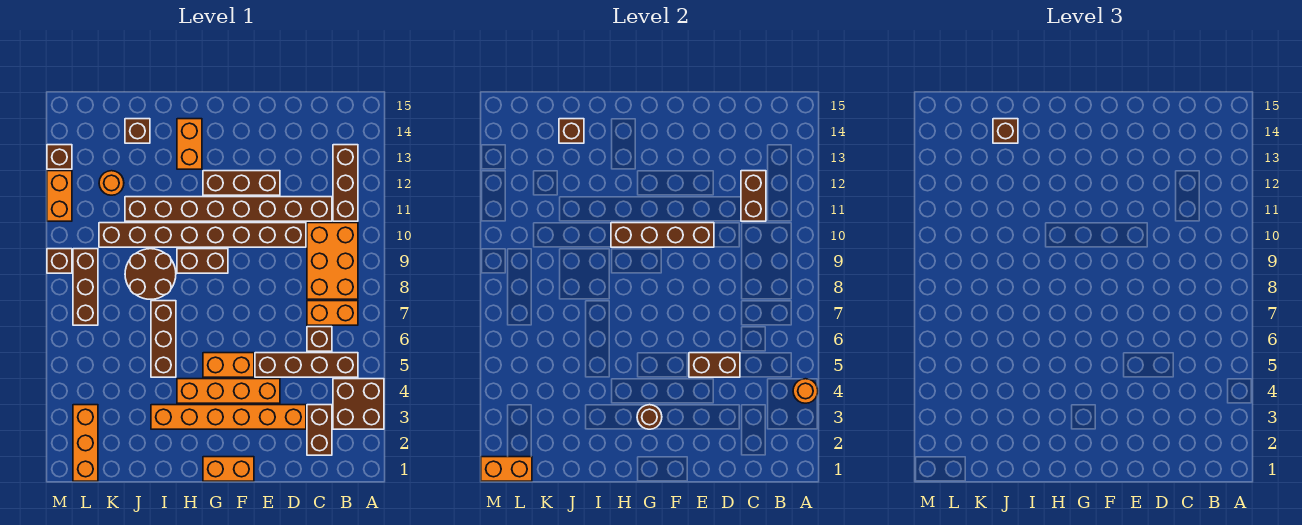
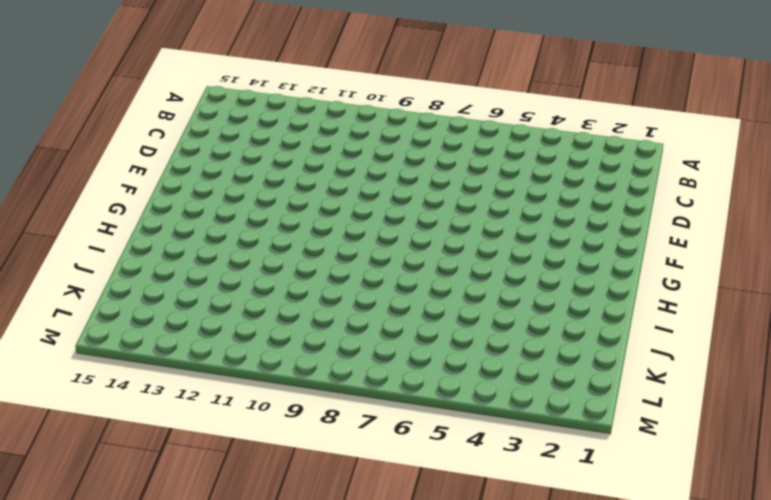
none -> brown 2x2 brick [333,379,384,429]
none -> brown 1x4 brick [255,353,358,377]
none -> orange 1x2 brick [307,301,358,325]
none -> orange 2x3 brick [307,223,358,299]

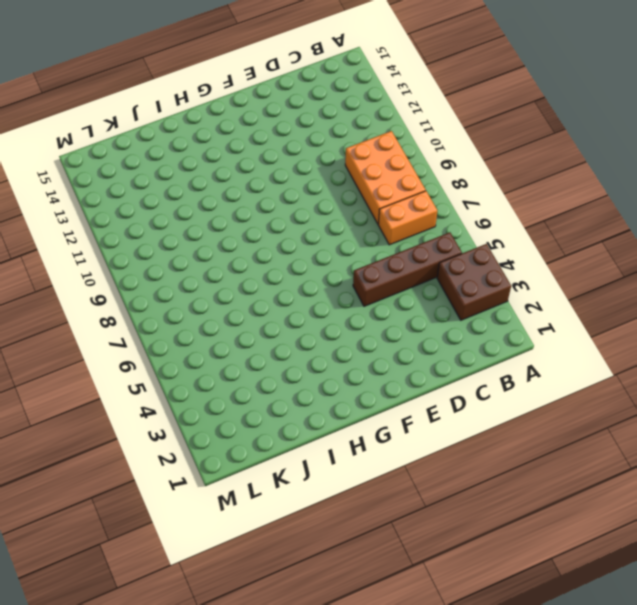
none -> brown 1x3 brick [333,145,358,221]
none -> brown 1x2 brick [307,405,332,455]
none -> brown 1x1 brick [307,327,332,351]
none -> brown 1x8 brick [125,197,332,221]

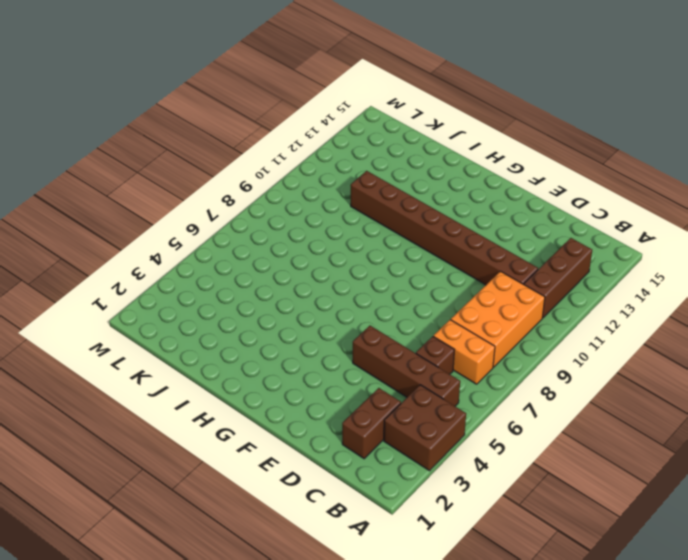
none -> orange 1x6 brick [151,405,306,429]
none -> brown 1x8 brick [99,223,306,247]
none -> orange 1x4 brick [177,379,280,403]
none -> brown 1x3 brick [203,171,280,195]

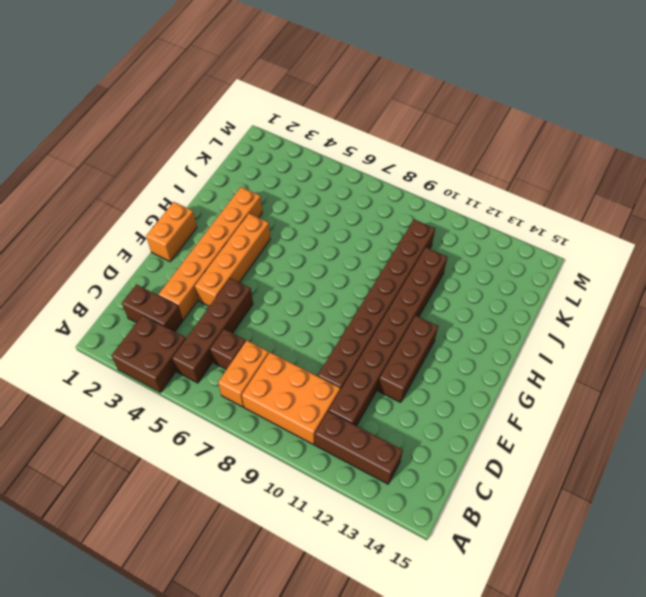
none -> orange 1x2 brick [203,353,254,377]
none -> brown 1x2 brick [177,249,228,273]
none -> orange 1x2 brick [177,119,202,169]
none -> brown 1x3 brick [151,301,176,377]

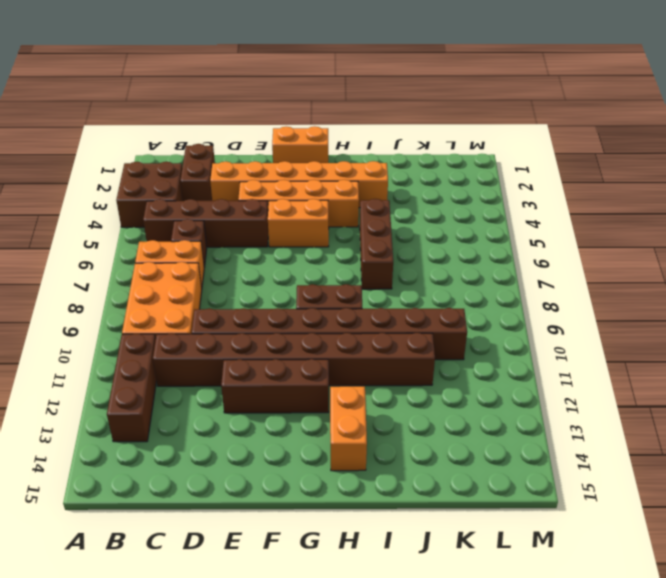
none -> brown 2x2 round brick [125,249,176,299]
none -> brown 1x1 brick [125,119,150,143]
none -> orange 1x1 round brick [99,171,124,195]
none -> orange 1x3 brick [73,405,98,481]

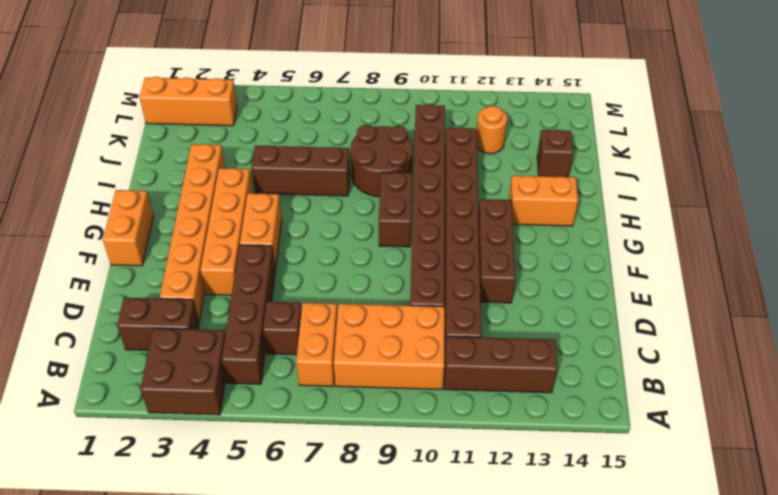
none -> brown 1x3 brick [73,249,98,325]
none -> brown 1x1 brick [47,249,72,273]
none -> orange 1x2 brick [47,171,72,221]
none -> brown 1x1 brick [47,145,72,169]

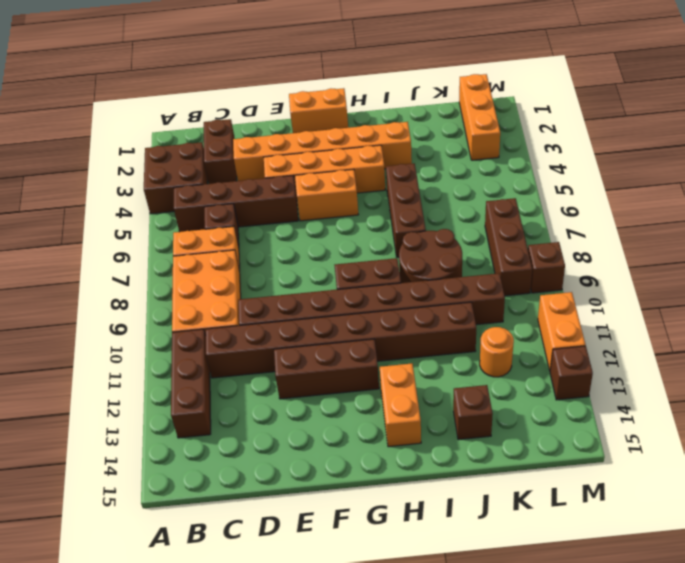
none -> orange 1x1 round brick [793,379,818,403]
none -> brown 1x2 brick [741,171,766,221]
none -> brown 1x2 brick [689,353,740,377]
none -> brown 1x4 brick [611,223,714,247]

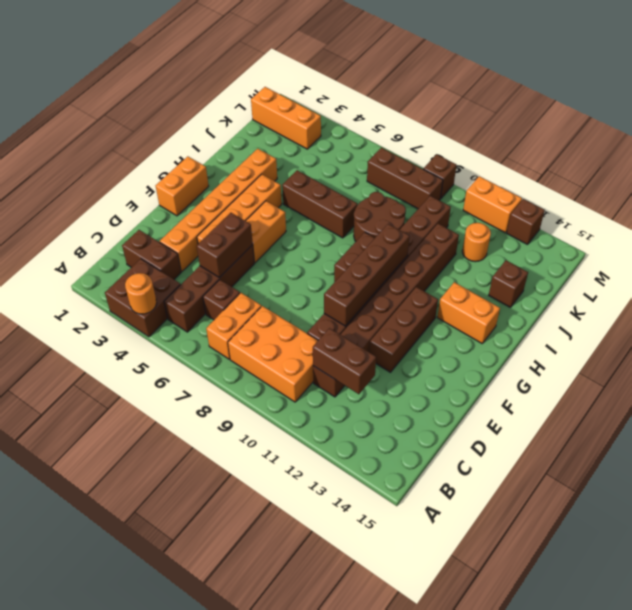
none -> brown 1x3 brick [333,145,358,221]
none -> brown 1x1 round brick [637,405,662,429]
none -> brown 1x1 brick [559,119,584,143]
none -> orange 1x2 brick [481,457,532,481]

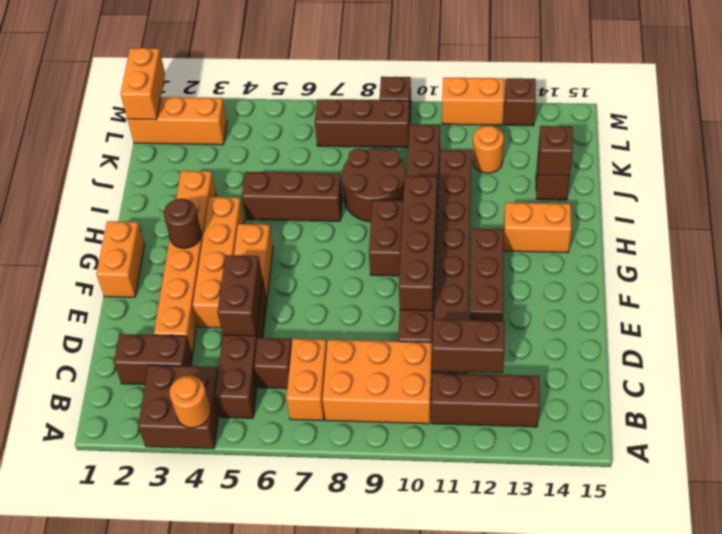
none -> brown 1x1 brick [993,119,1018,143]

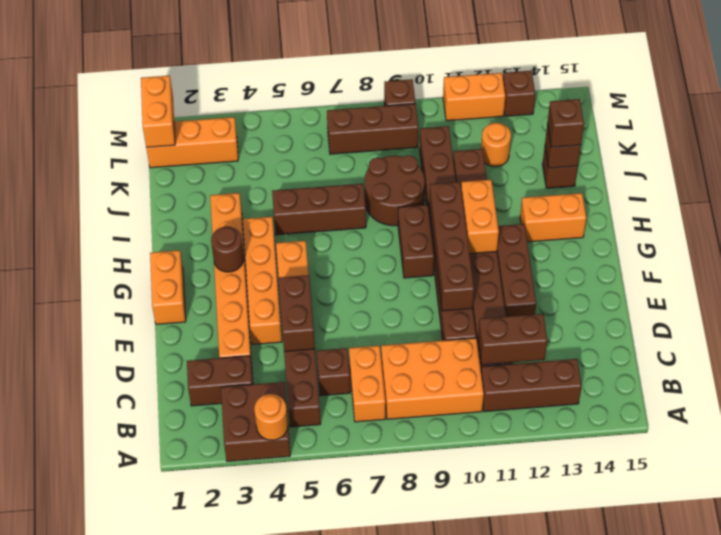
orange 1x2 brick [461,180,499,254] -> none

